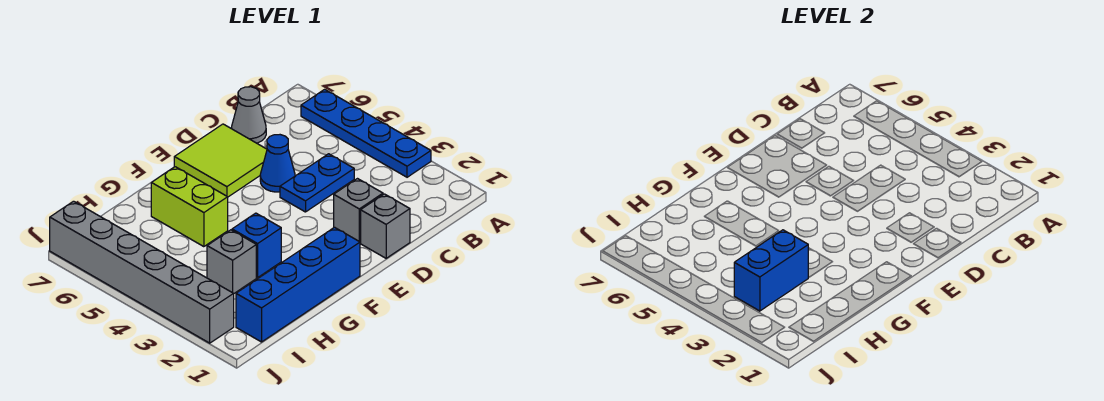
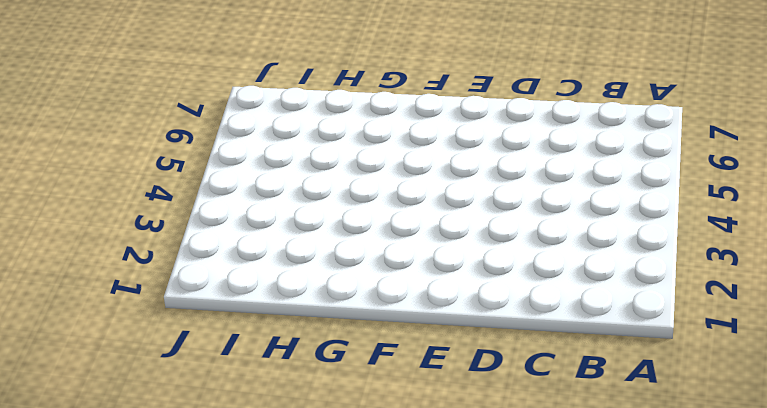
none -> blue 1x4 plate [301,89,431,177]
none -> blue 1x2 plate [280,154,354,212]
none -> grey 1x1 cone [232,87,266,143]

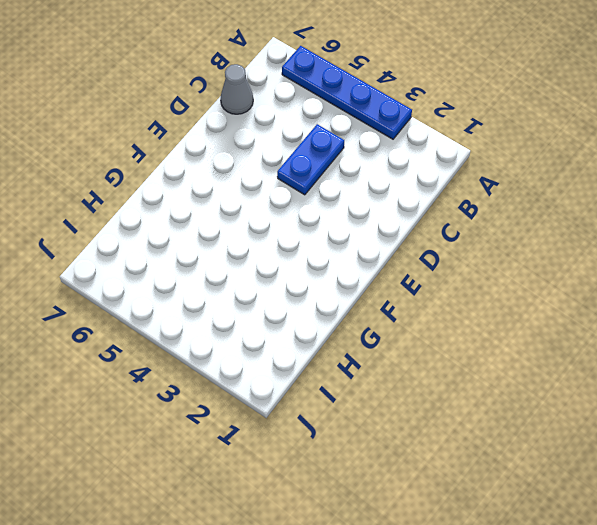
none -> grey 1x1 brick [361,194,410,258]
none -> grey 1x1 brick [334,179,383,242]
none -> blue 1x1 cone [260,135,295,192]

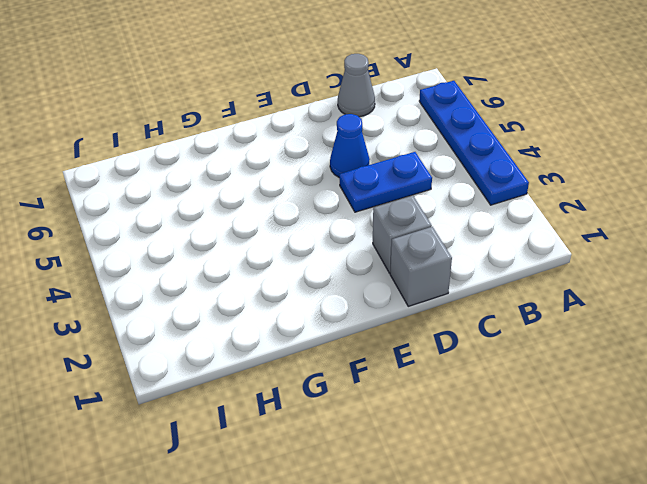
none -> lime 2x2 tile [174,124,267,197]
none -> blue 1x4 brick [236,227,360,342]
none -> blue 1x1 brick [232,213,281,277]

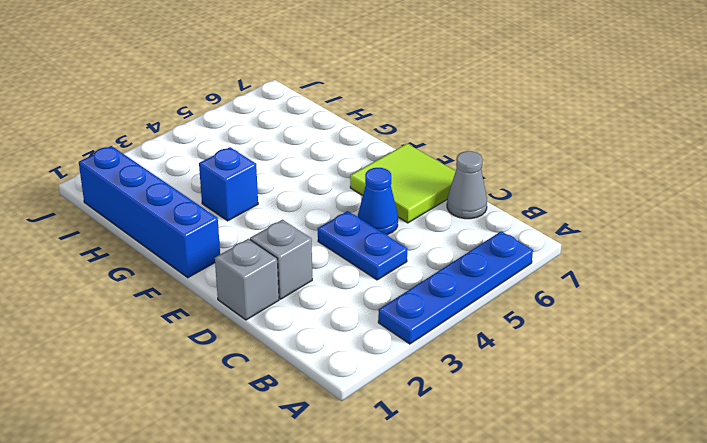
none -> lime 1x2 brick [151,167,228,247]
none -> grey 1x1 brick [207,230,256,294]
none -> grey 1x6 brick [50,201,234,343]

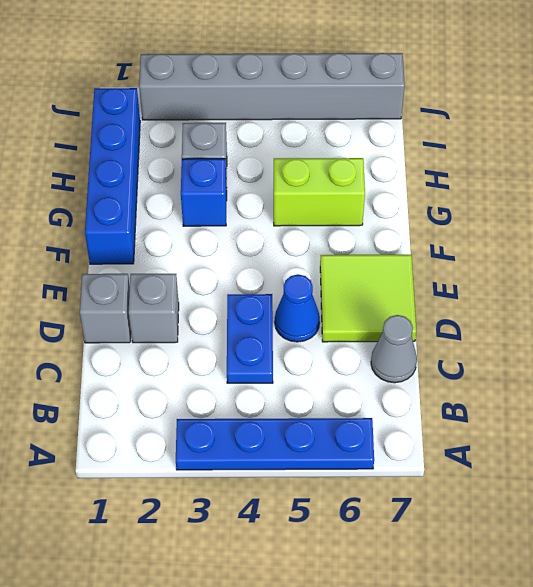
none -> blue 1x2 brick [734,230,808,311]

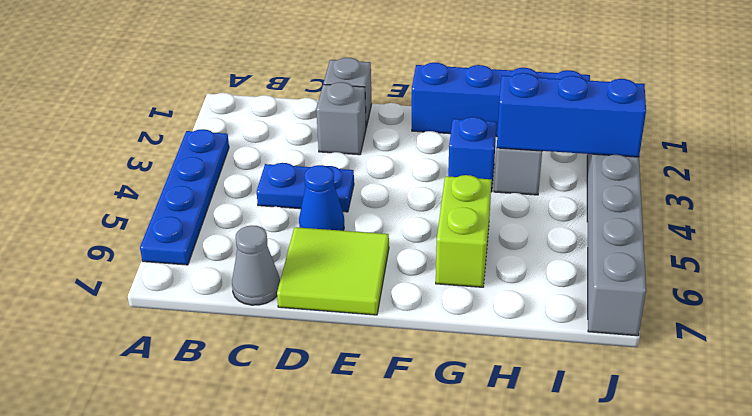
blue 1x3 brick [497,73,646,157] -> blue 1x2 brick [734,230,808,311]

